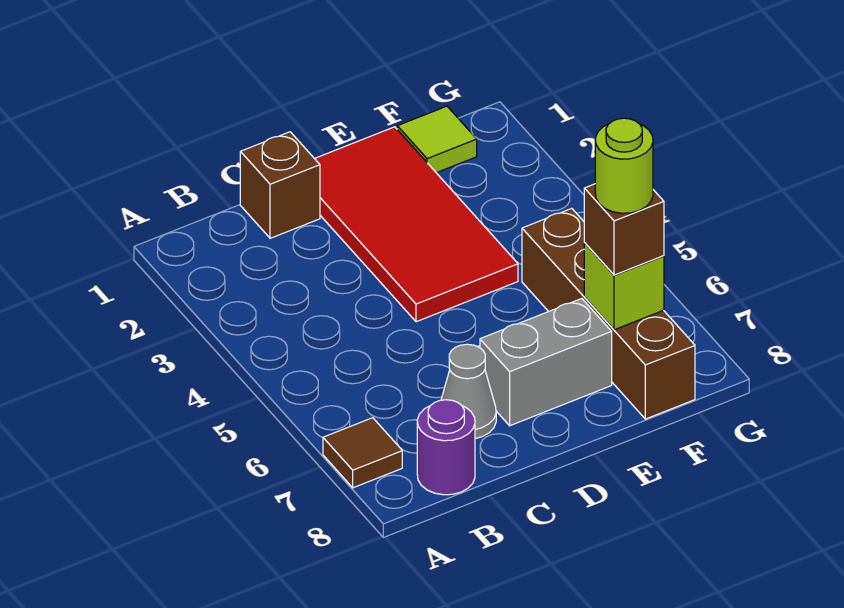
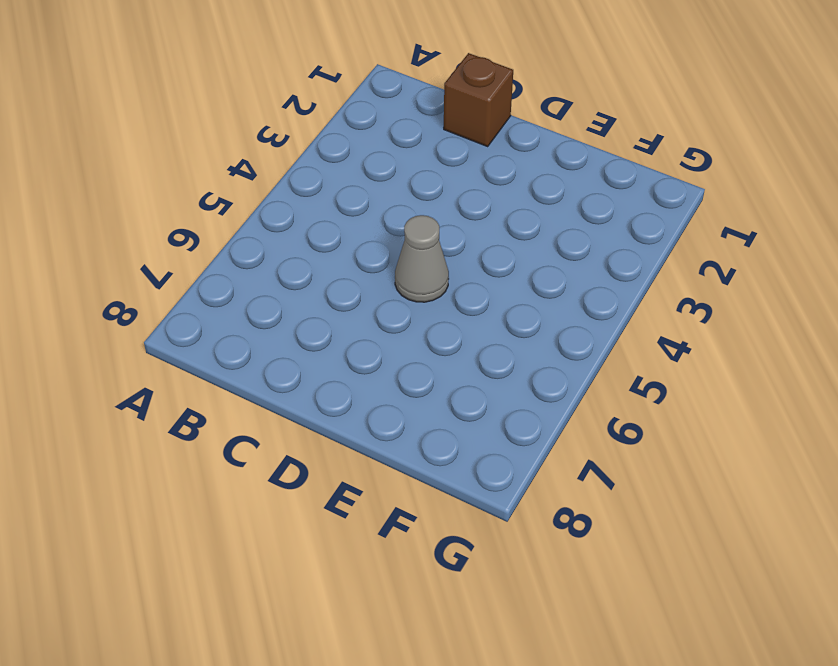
grey 1x1 cone [395,215,449,302] -> grey 1x1 cone moved to [441,344,496,439]
none -> brown 1x1 tile [323,418,402,488]
none -> purple 1x1 round brick [417,400,475,495]

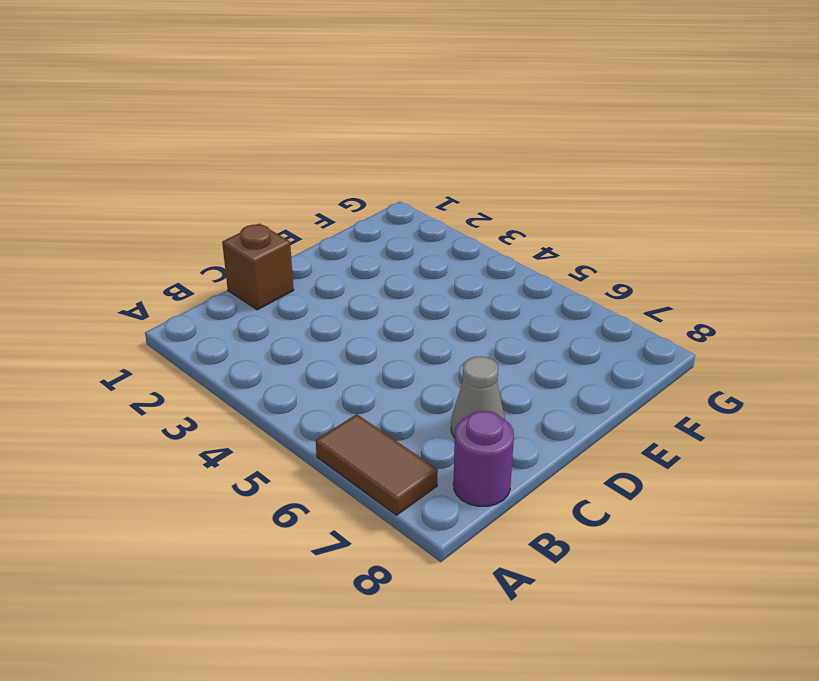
brown 1x2 tile [316,414,438,515] -> brown 1x1 tile [323,418,402,488]
none -> red 2x4 tile [315,127,518,322]
none -> grey 1x2 brick [480,299,612,426]

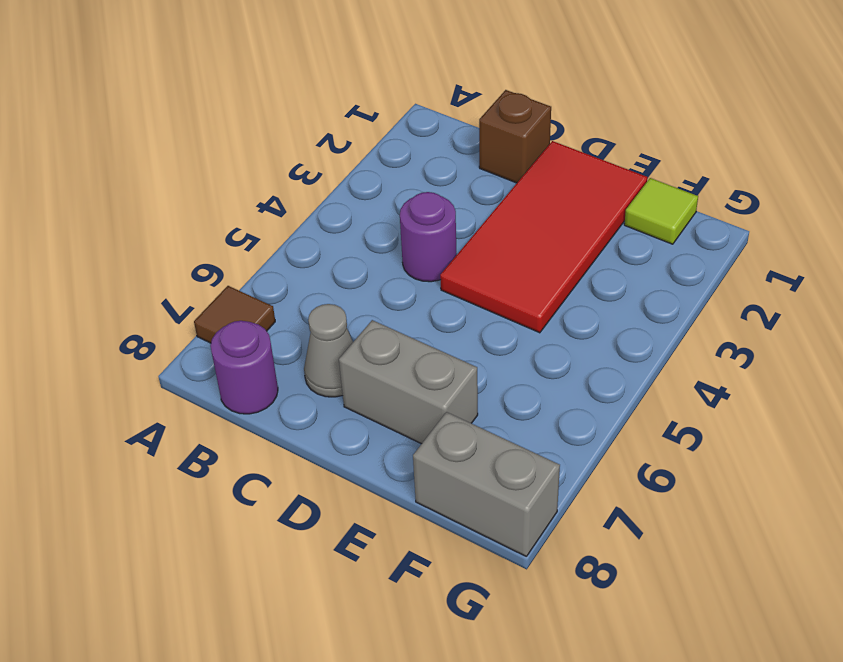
purple 1x1 round brick [400,192,457,282] -> none
grey 1x2 brick [413,412,560,557] -> brown 1x4 brick [522,208,695,419]
none -> lime 1x1 brick [584,243,664,330]
none -> brown 1x1 brick [584,184,664,275]

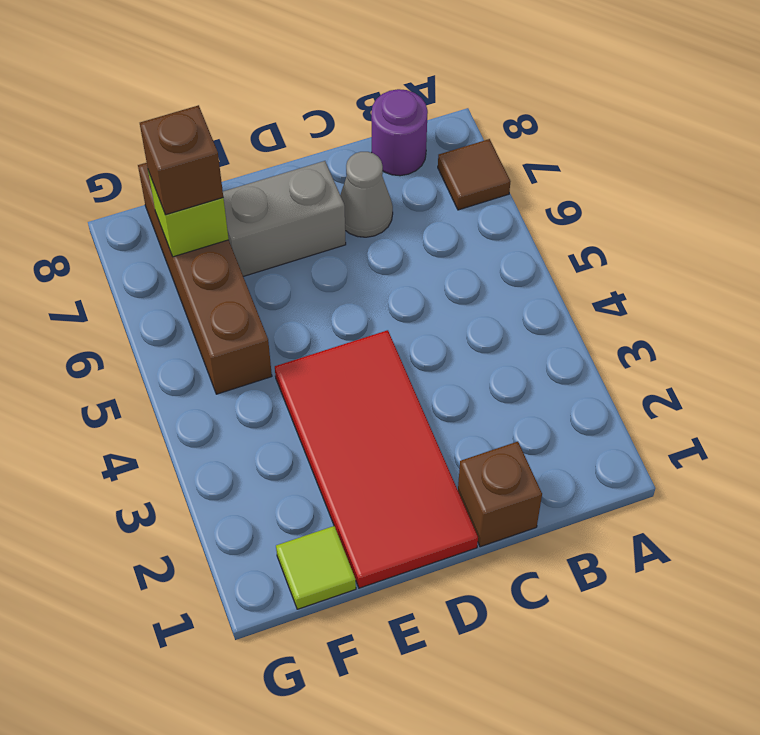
none -> lime 1x1 round brick [595,118,653,213]

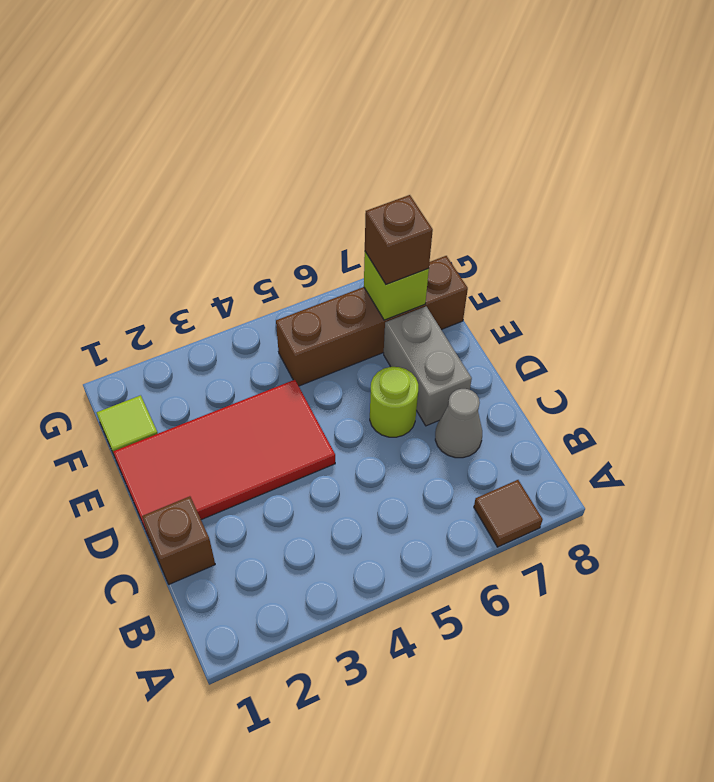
lime 1x1 round brick [370,367,418,437] -> lime 1x1 round brick moved to [595,118,653,213]
none -> purple 1x1 round brick [417,400,475,495]

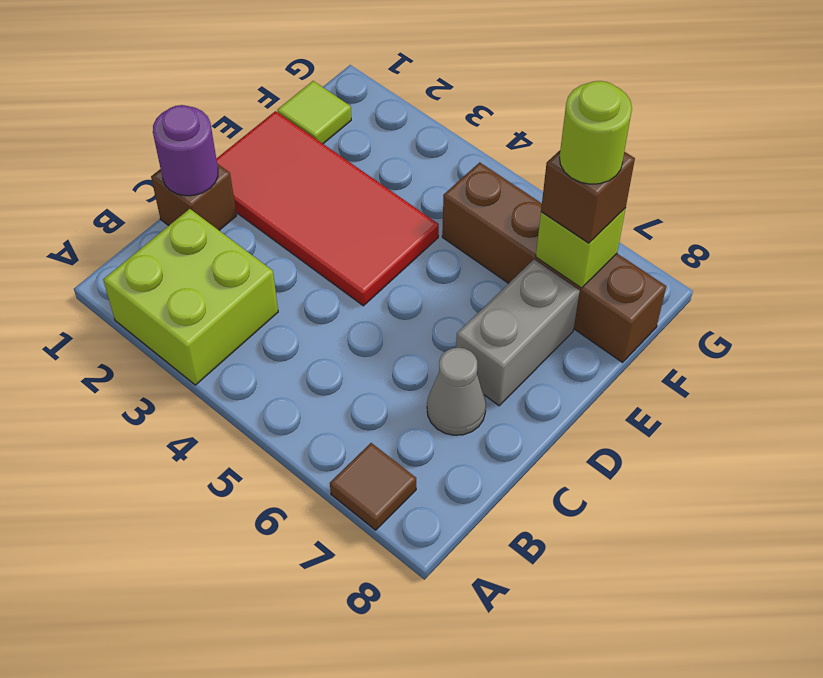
lime 2x2 brick [103,209,278,385] -> none
purple 1x1 round brick [153,105,218,196] -> purple 1x1 round brick moved to [417,400,475,495]

